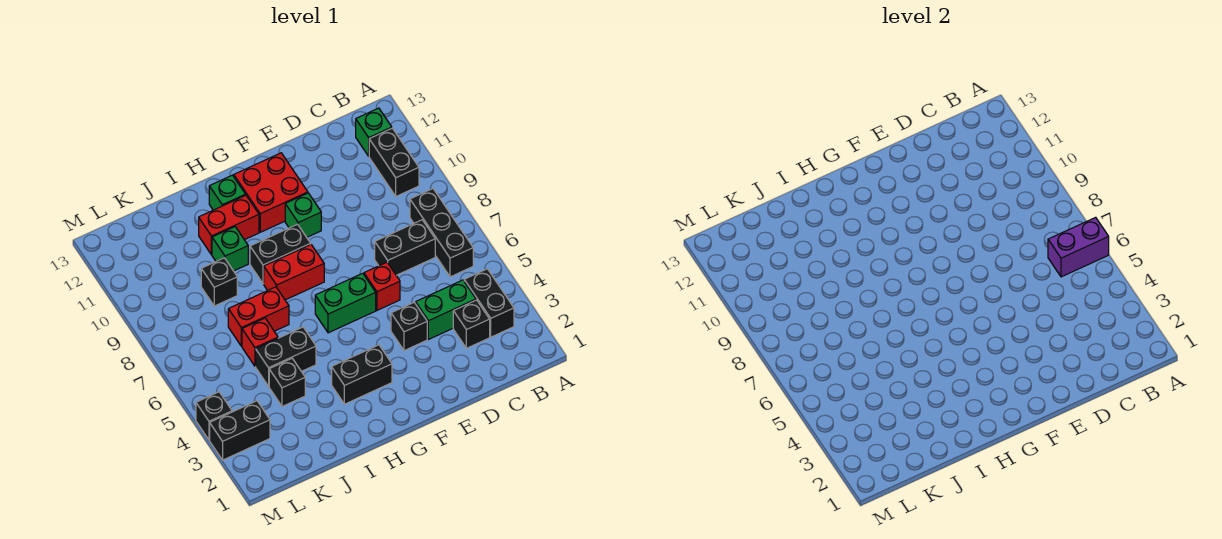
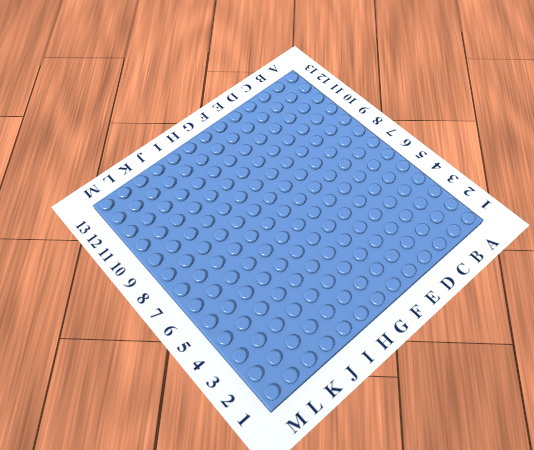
none -> black 1x2 brick [464,269,514,337]
none -> black 1x3 brick [410,189,473,277]
none -> black 1x2 brick [369,128,419,196]

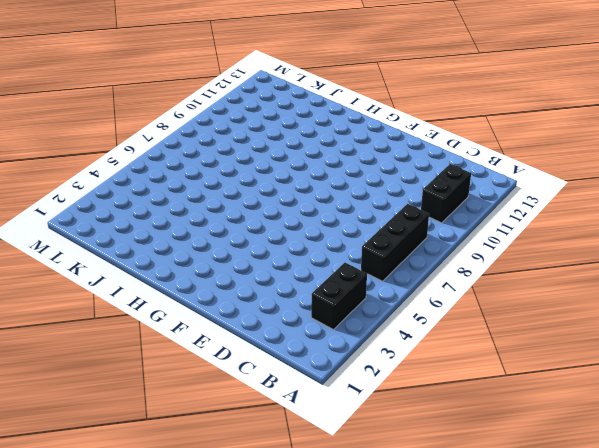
none -> green 1x1 brick [356,108,392,156]
none -> black 1x1 brick [453,300,490,348]
none -> green 1x2 brick [416,280,476,339]

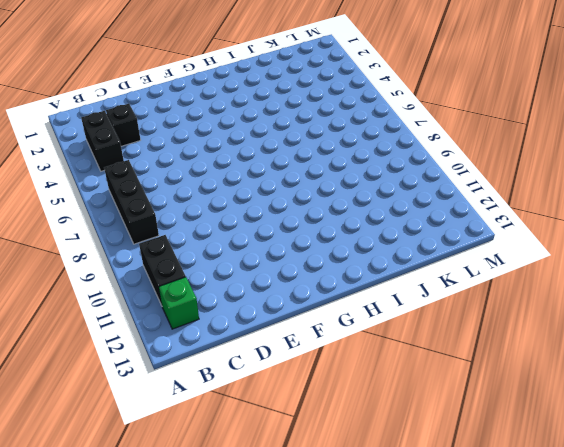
none -> green 1x2 brick [416,280,476,339]
none -> black 1x2 brick [375,220,435,275]
none -> black 1x1 brick [391,303,427,351]

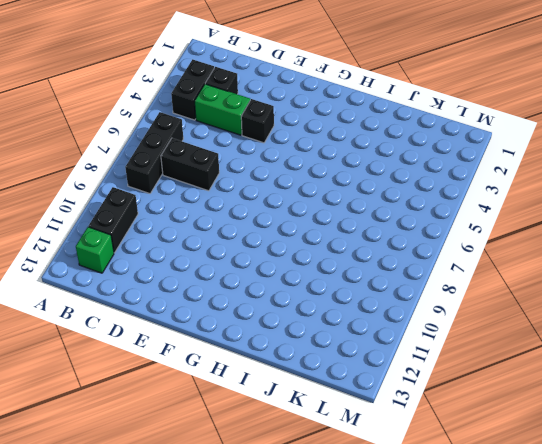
none -> red 1x1 brick [364,262,400,310]
none -> green 1x2 brick [315,273,376,333]
none -> green 1x1 brick [285,193,321,237]

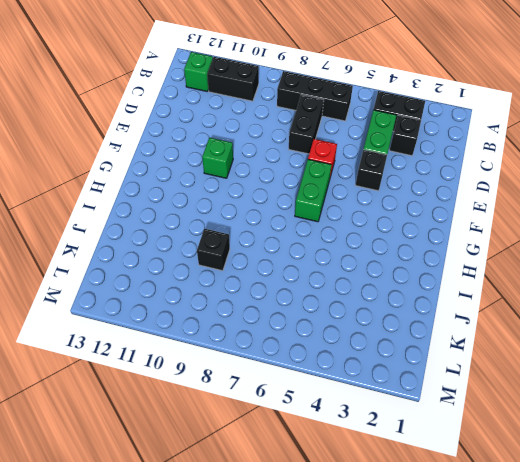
none -> red 2x2 brick [234,153,308,232]
none -> black 1x2 brick [332,345,392,404]
none -> red 1x2 brick [264,245,324,300]

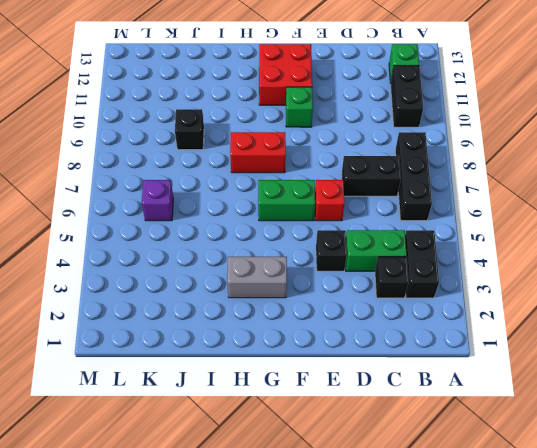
grey 1x2 brick [227,257,287,298] -> black 1x2 brick [332,345,392,404]
purple 1x1 brick [142,180,173,221] -> none
none -> black 1x2 brick [250,224,311,284]
none -> red 1x2 brick [199,195,259,255]
none -> green 1x1 brick [209,175,245,210]

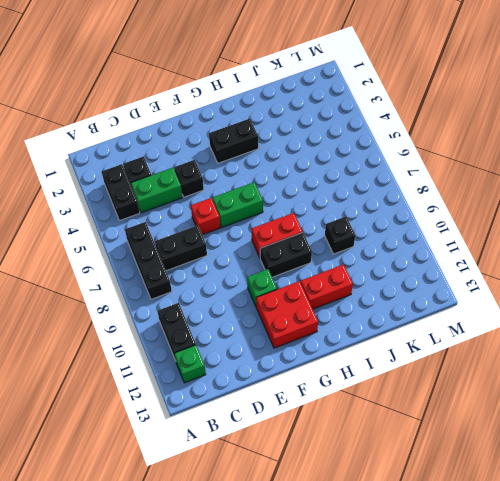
none -> green 1x1 brick [209,175,245,210]
none -> black 1x2 brick [256,327,316,386]
none -> red 1x2 brick [228,287,289,346]

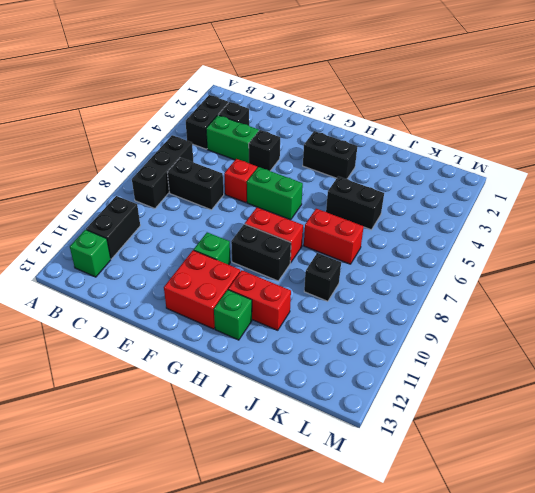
none -> green 1x1 brick [212,227,248,271]
none -> black 1x1 brick [269,358,305,407]
none -> red 1x1 brick [242,318,278,366]

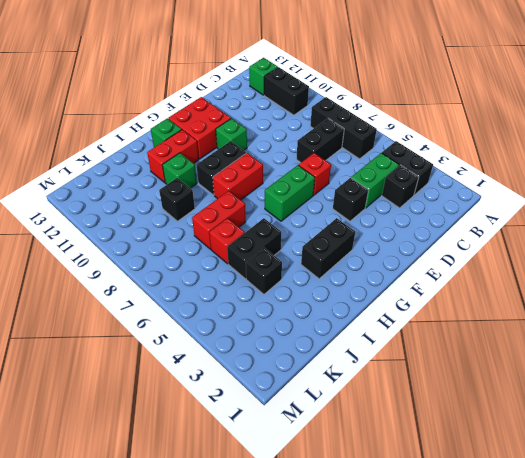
none -> black 1x2 brick [210,401,270,460]
none -> black 1x1 brick [196,392,232,440]
none -> purple 1x2 brick [1048,217,1109,277]

